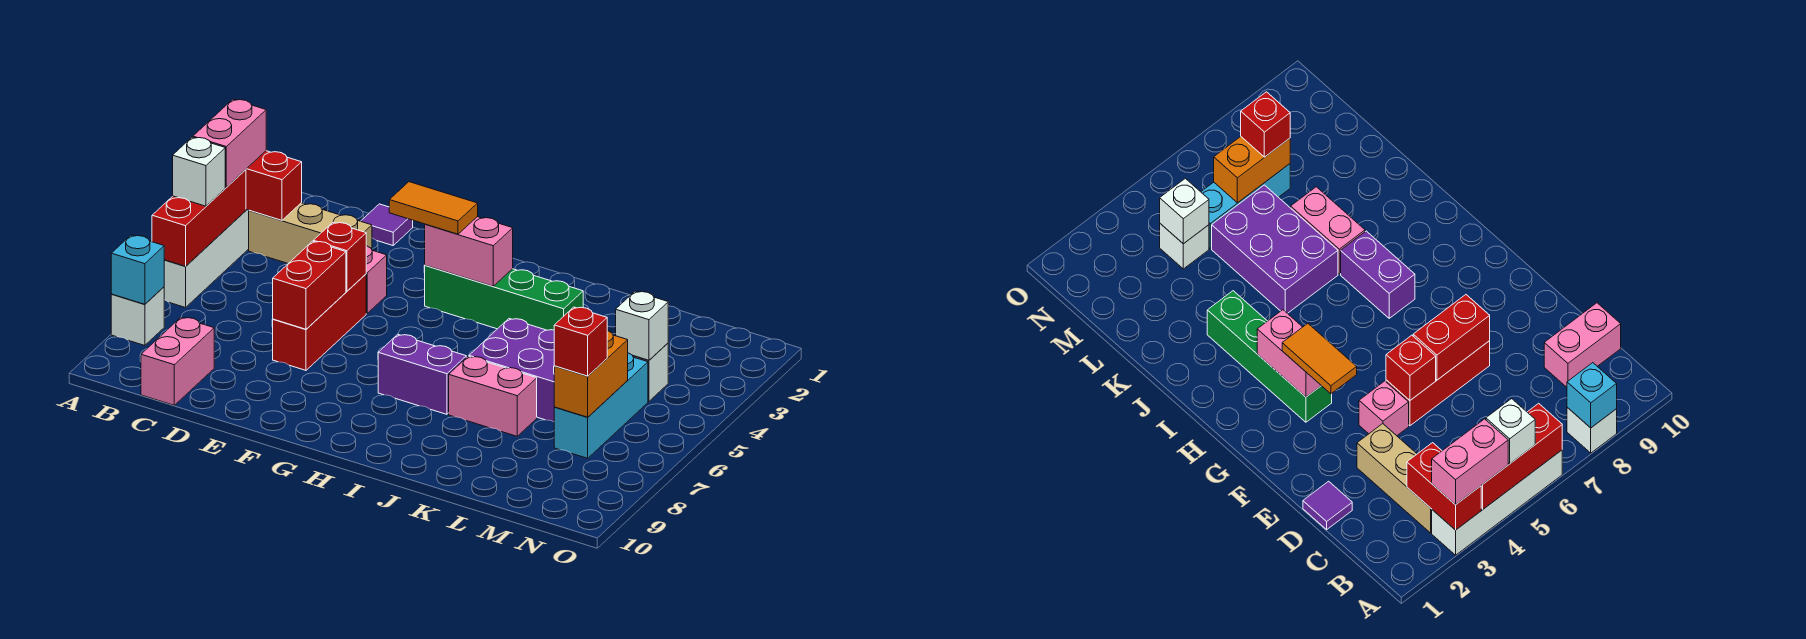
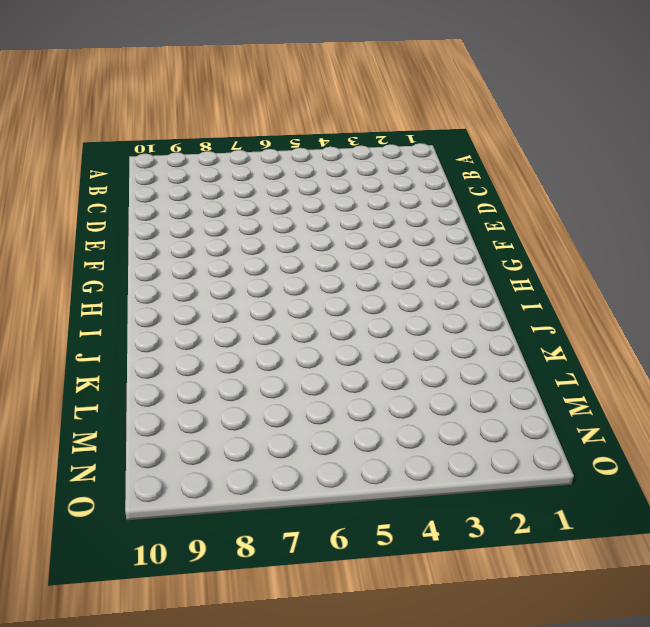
none -> white 1x4 brick [164,209,249,307]
none -> white 1x1 brick [111,287,164,345]
none -> tan 1x3 brick [249,203,372,263]

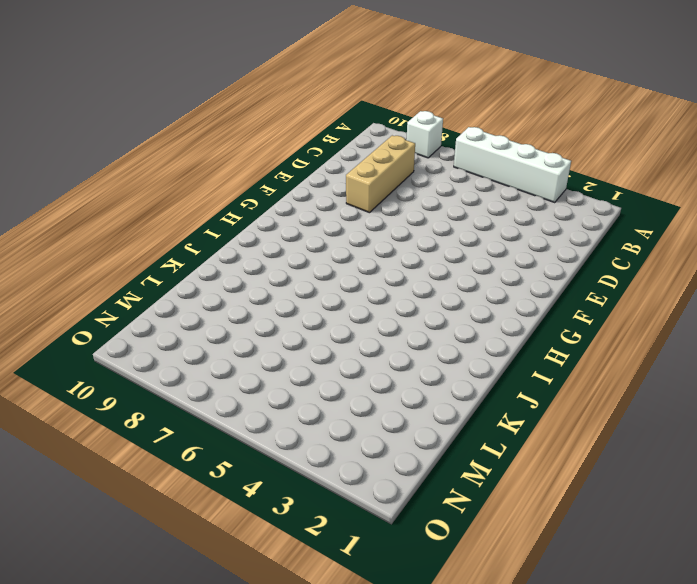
tan 1x3 brick [346,135,415,213] -> tan 1x3 brick moved to [249,203,372,263]
none -> pink 1x2 brick [141,317,214,405]
none -> purple 1x1 tile [361,204,413,245]
none -> pink 1x1 brick [366,246,387,313]

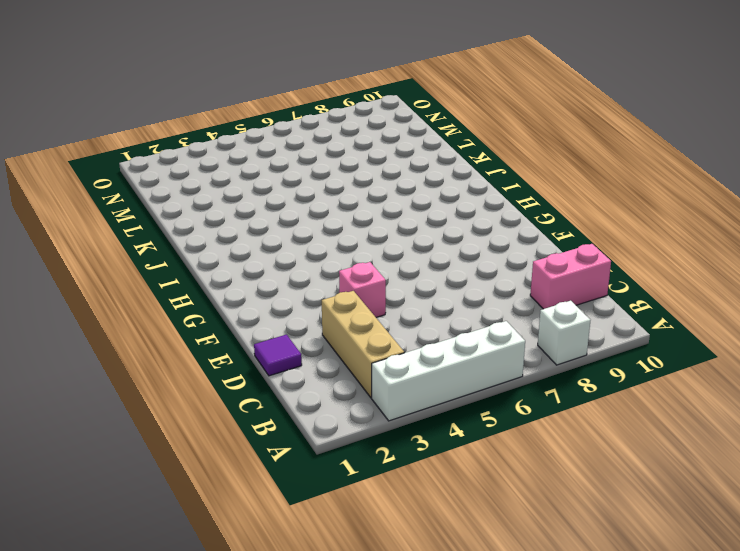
none -> red 1x3 brick [273,274,366,370]
none -> green 1x4 brick [425,265,583,330]
none -> purple 1x2 brick [378,334,466,414]

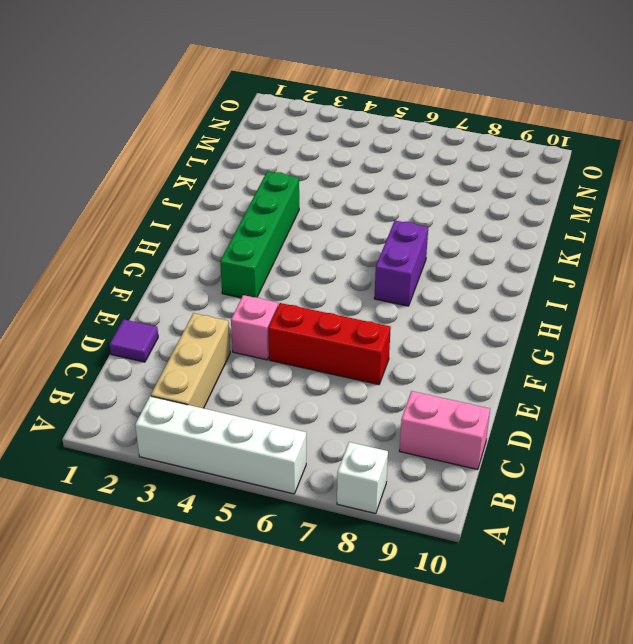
none -> purple 2x3 brick [469,319,554,422]
none -> pink 1x2 brick [449,356,537,436]
none -> white 1x1 brick [633,343,668,401]

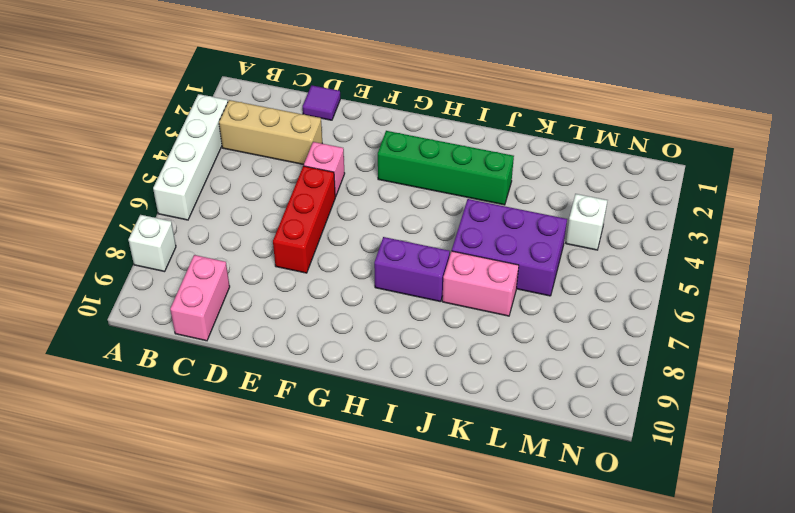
none -> cyan 1x3 brick [554,353,648,458]
none -> red 1x2 brick [246,151,302,220]
none -> red 1x3 brick [152,170,246,266]

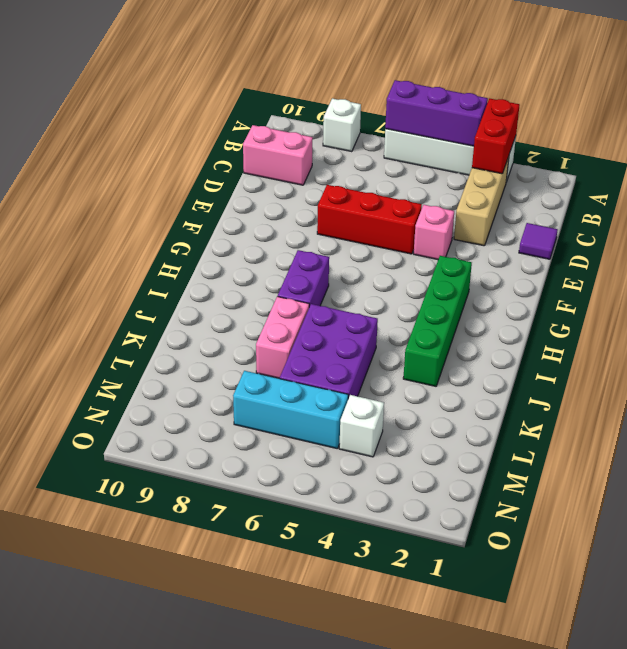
purple 1x3 brick [385,80,488,146] -> red 1x3 brick [152,170,246,266]
none -> cyan 1x1 brick [111,235,164,304]
none -> red 1x1 brick [313,222,366,291]
none -> red 1x2 brick [273,241,346,329]

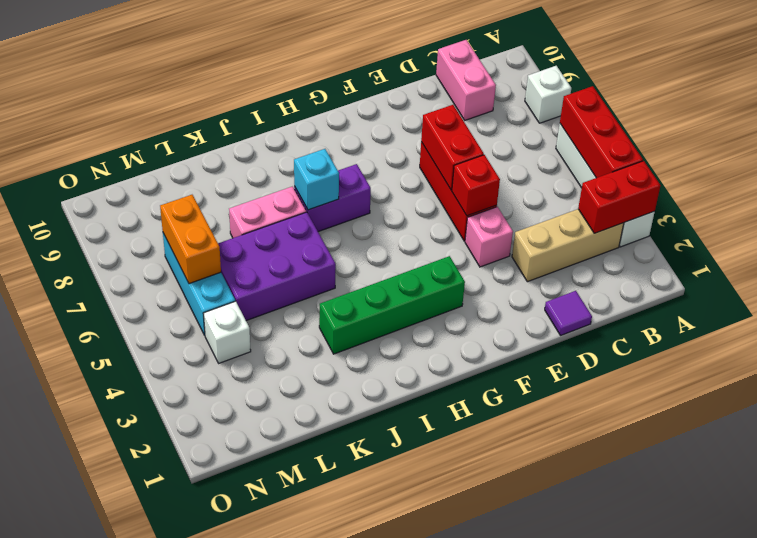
cyan 1x1 brick [294,149,339,210] -> cyan 1x1 brick moved to [111,235,164,304]
none -> pink 1x2 brick [425,217,513,286]
none -> white 1x1 brick [616,291,668,360]
none -> pink 1x2 brick [193,99,266,187]

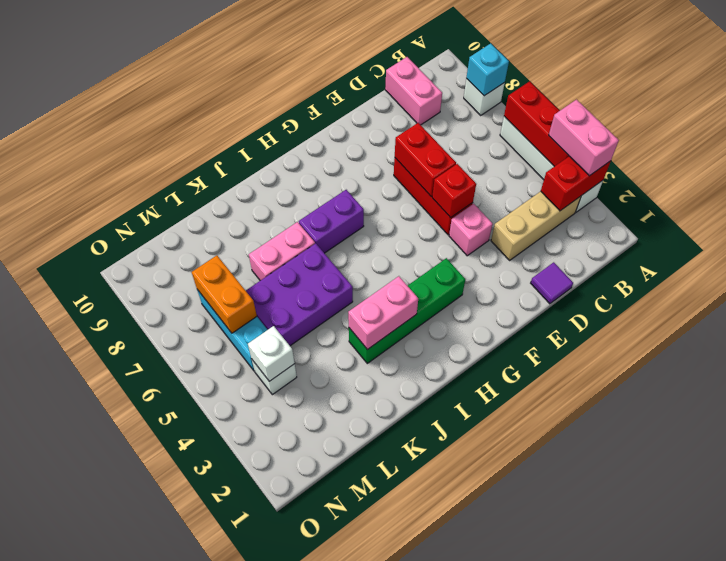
pink 1x2 brick [348,276,418,350] -> pink 1x2 brick moved to [425,217,513,286]
none -> white 1x1 brick [173,137,225,206]
none -> orange 1x2 tile [389,182,478,234]
none -> red 1x1 brick [554,307,607,376]

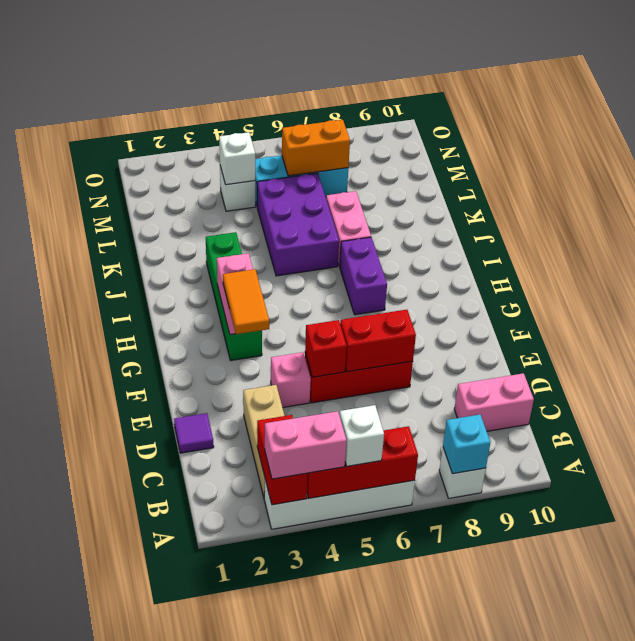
none -> red 1x1 brick [554,307,607,376]

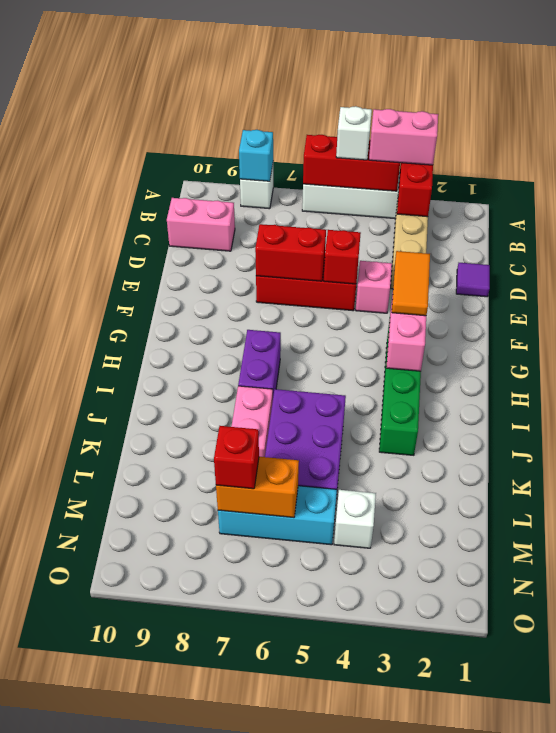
none -> white 1x1 brick [616,291,668,360]

